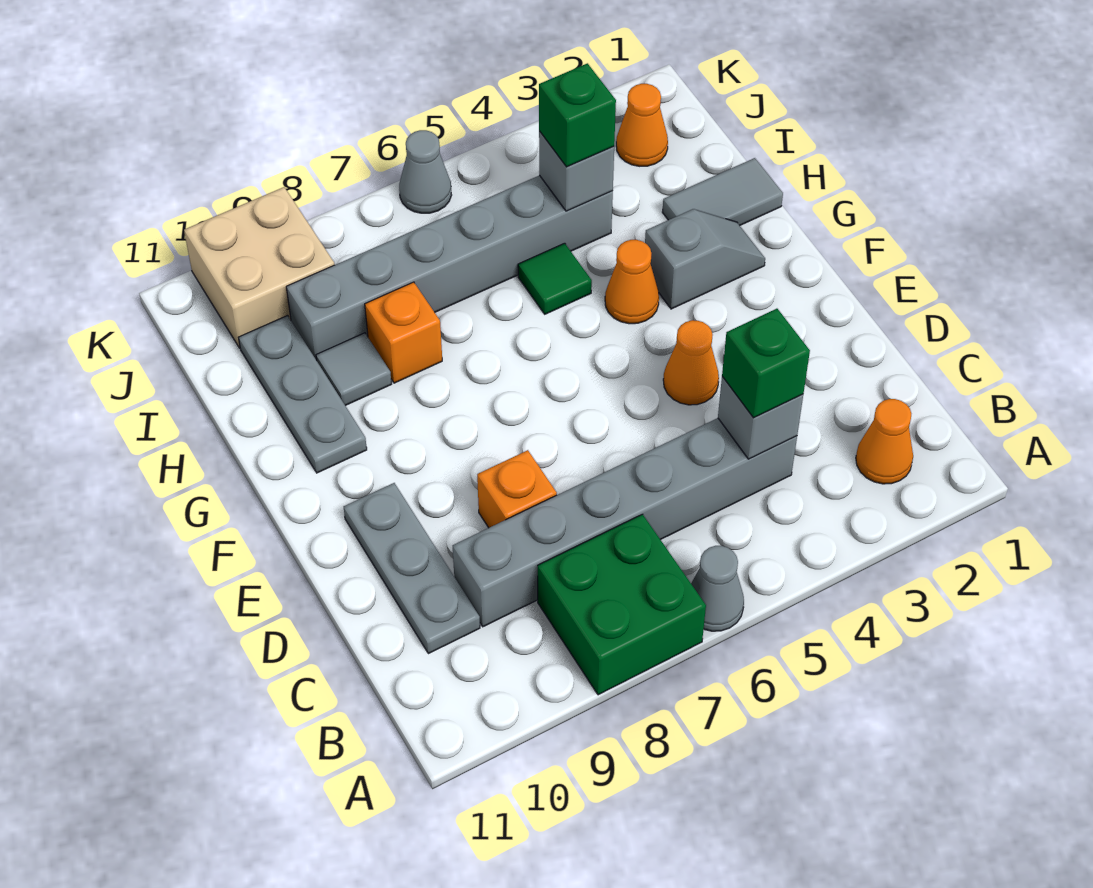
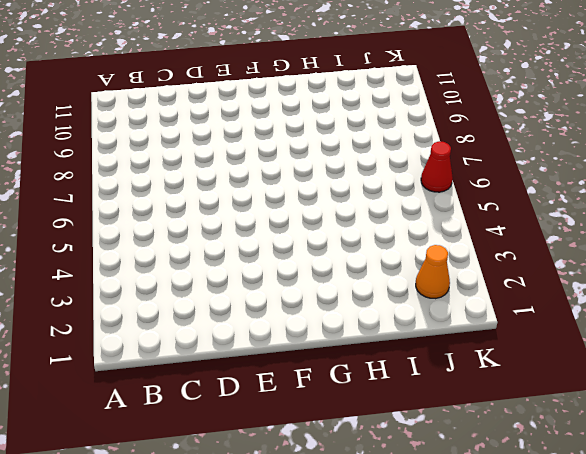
red 1x1 cone [421,141,453,192] -> grey 1x1 cone [399,130,452,213]
none -> grey 1x1 cone [691,546,744,631]
none -> green 2x2 brick [538,514,706,695]
none -> orange 1x1 cone [856,399,913,484]

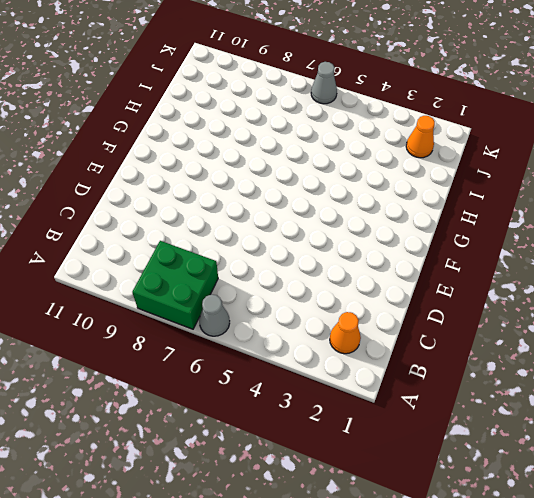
none -> grey 1x6 brick [453,418,797,627]
none -> grey 1x3 plate [344,483,480,654]
none -> orange 1x1 brick [477,450,557,528]

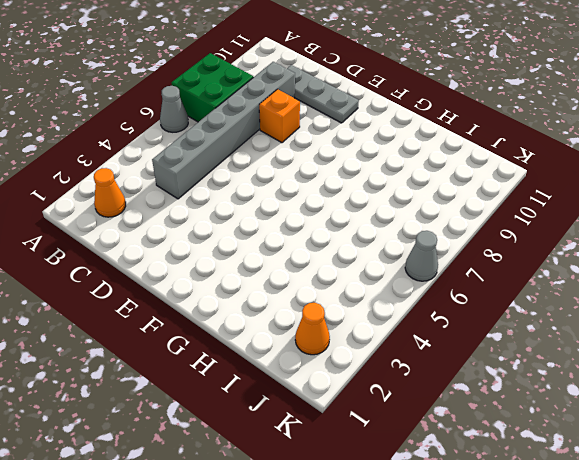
none -> orange 1x1 cone [663,320,719,405]
none -> grey 1x2 slope [645,209,765,309]
none -> orange 1x1 cone [605,240,659,324]

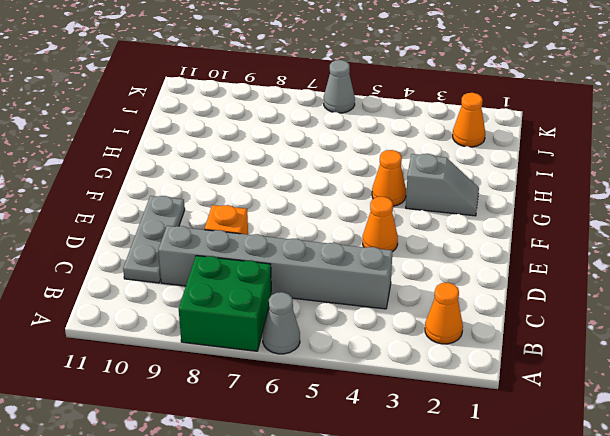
none -> grey 1x3 plate [239,316,367,473]
none -> grey 1x2 tile [662,158,783,225]
none -> green 1x1 tile [518,243,592,314]

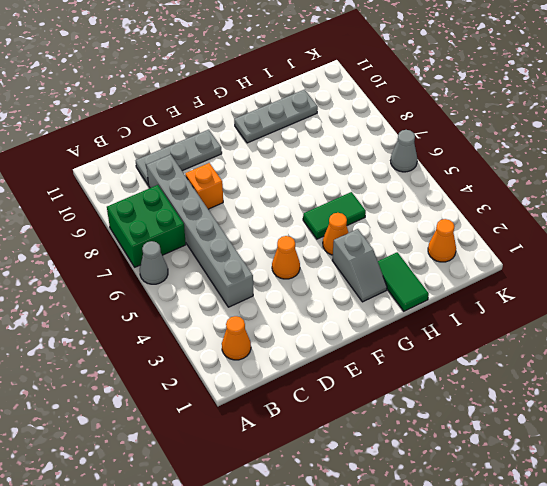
green 1x2 tile [303,192,366,239] -> green 1x1 tile [518,243,592,314]
green 1x2 tile [378,252,429,311] -> grey 1x2 tile [662,158,783,225]
none -> orange 1x1 brick [365,282,442,383]
none -> grey 1x1 tile [316,333,392,406]
none -> grey 1x6 brick [286,175,613,360]

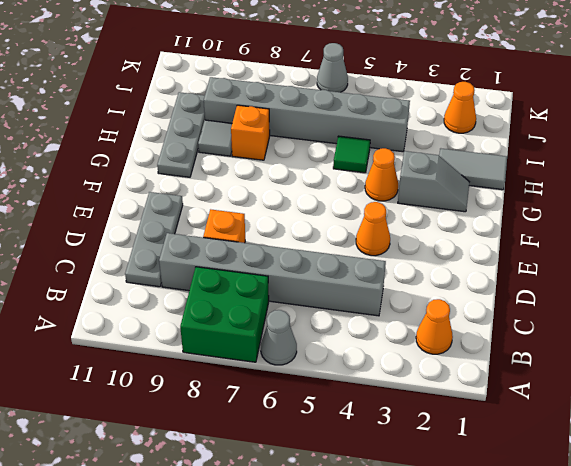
none -> tan 2x2 brick [184,187,335,348]
none -> grey 1x1 brick [718,377,803,459]
none -> grey 1x1 brick [539,131,614,211]

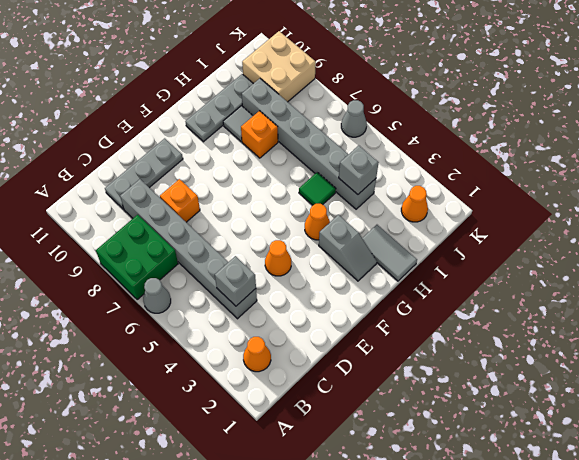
none -> green 1x1 brick [722,309,810,418]
none -> green 1x1 brick [539,63,616,167]

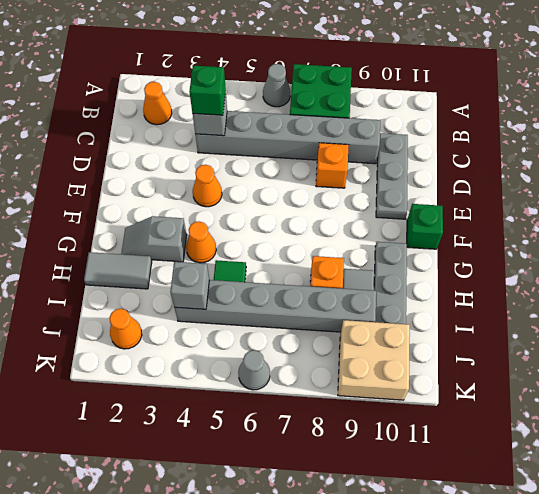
green 1x1 brick [407,204,443,249] -> green 1x1 brick moved to [539,63,616,167]

